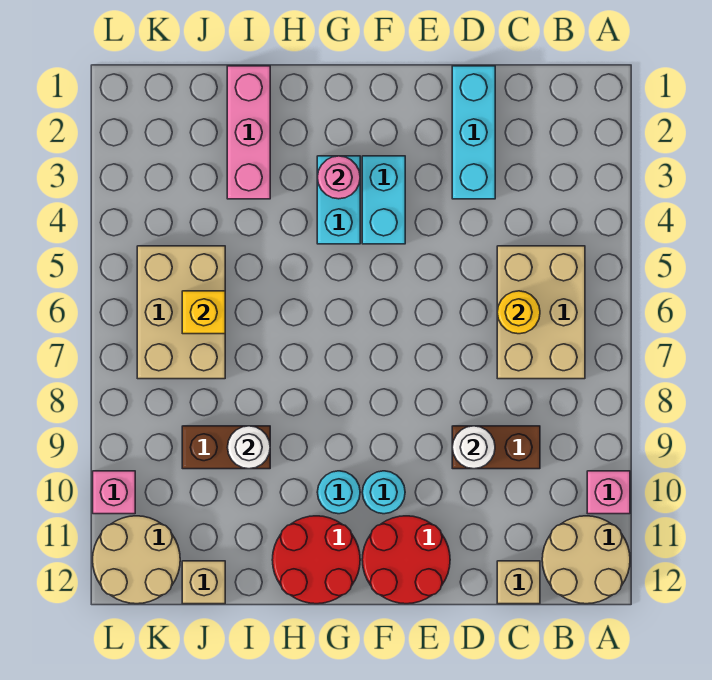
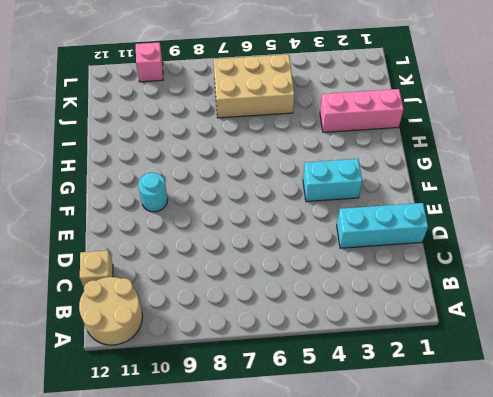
none -> pink 1x1 brick [587,471,630,514]
none -> tan 2x3 brick [497,246,585,379]
none -> brown 1x2 brick [452,426,540,469]

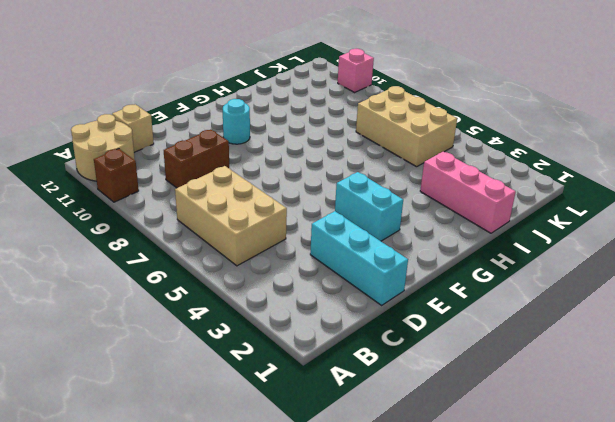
brown 1x1 brick [94,149,139,202] -> pink 1x1 brick [587,471,630,514]
none -> red 2x2 round brick [362,516,450,604]
none -> cyan 1x2 brick [317,156,360,244]
none -> cyan 1x1 round brick [317,471,360,514]

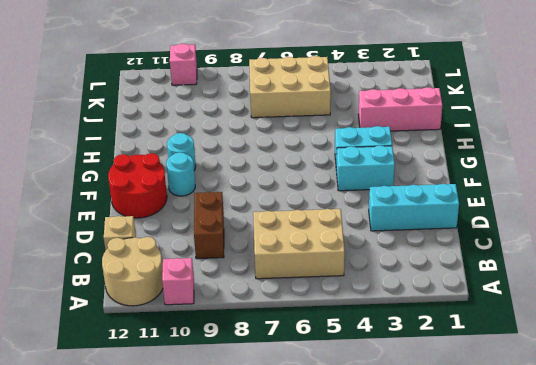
none -> red 2x2 round brick [272,516,360,604]
none -> brown 1x2 brick [182,426,270,469]
none -> tan 1x1 brick [182,561,225,604]

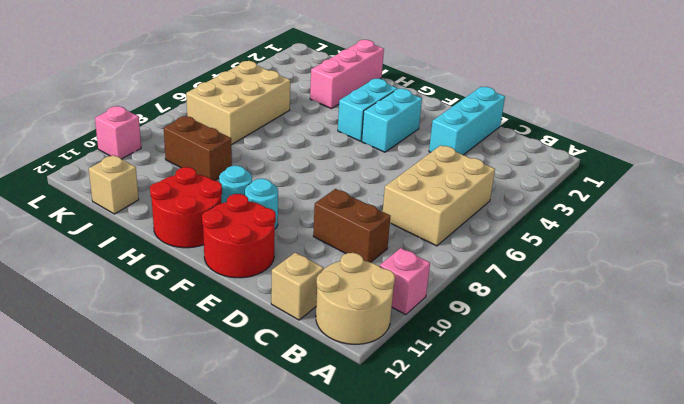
none -> tan 2x2 round brick [93,516,180,604]
none -> yellow 1x1 round brick [497,291,540,334]
none -> white 1x1 round brick [452,426,495,469]

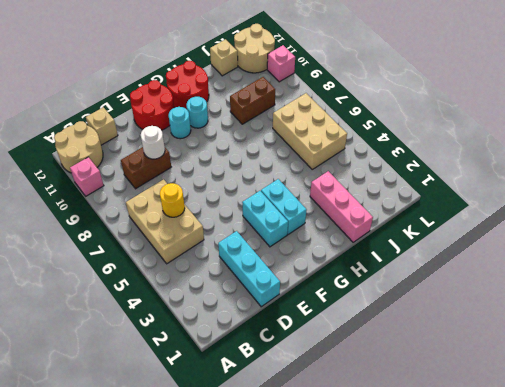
none -> pink 1x1 round brick [317,156,360,199]
none -> white 1x1 round brick [227,426,270,469]
none -> yellow 1x1 brick [182,291,225,334]

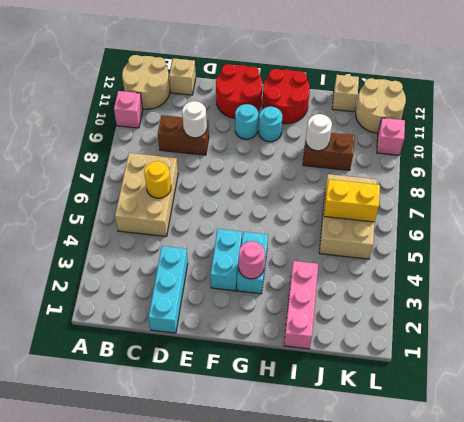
yellow 1x2 brick [324,180,380,222] -> yellow 1x1 brick [182,291,225,334]

